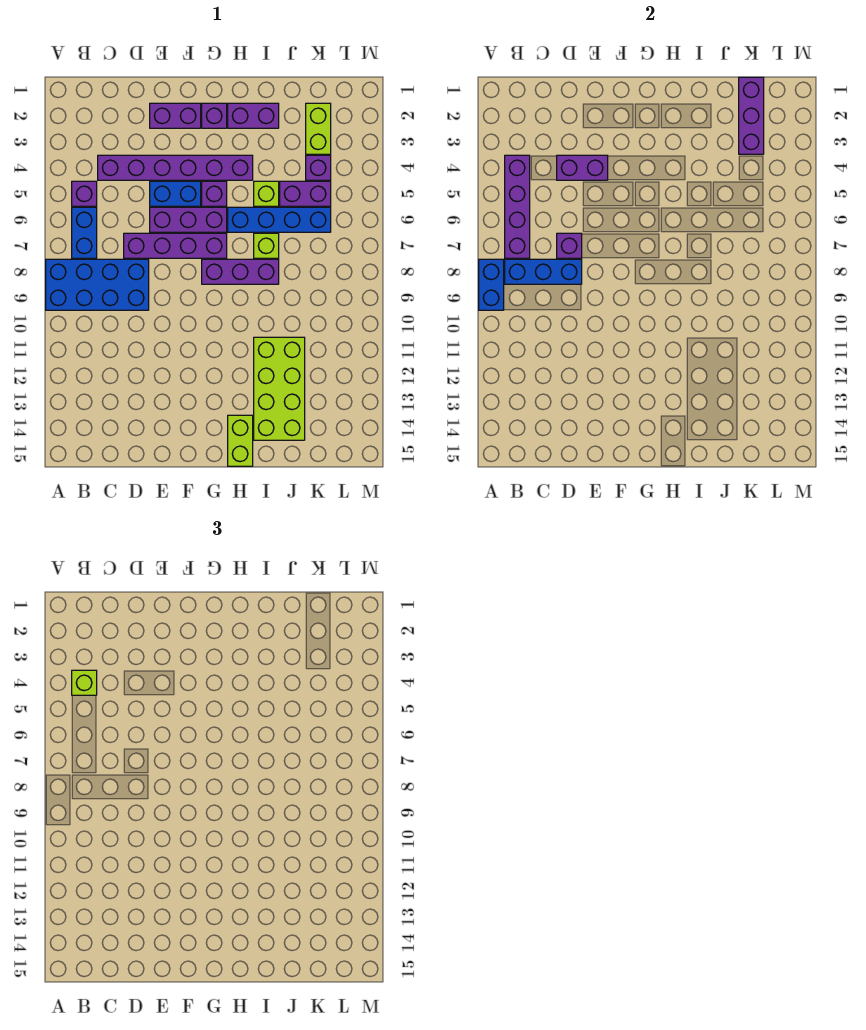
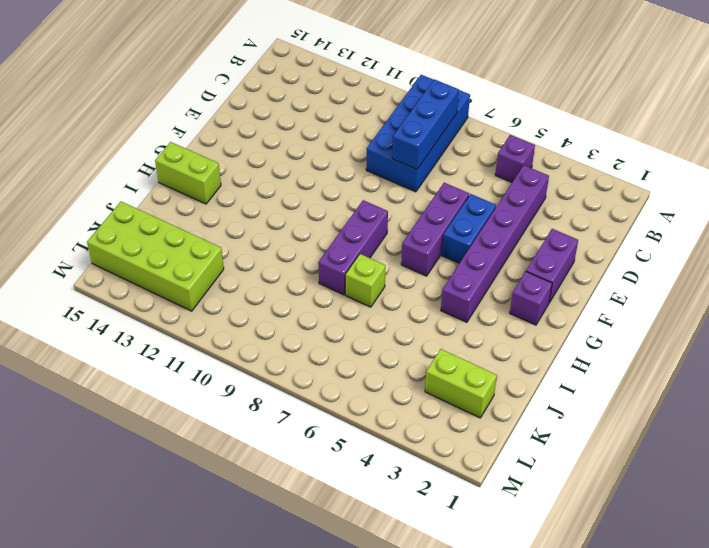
lime 2x4 brick [87,202,224,311] -> lime 2x4 brick moved to [254,337,305,440]
none -> blue 1x2 brick [72,207,97,258]
none -> purple 1x4 brick [124,233,227,258]
none -> purple 1x1 brick [202,181,227,206]

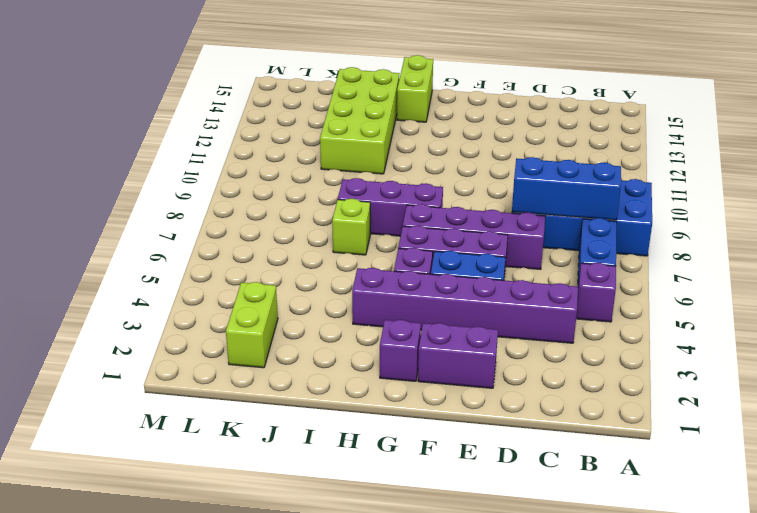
none -> purple 1x2 brick [228,103,279,128]
none -> blue 1x4 brick [228,207,331,232]
none -> lime 1x1 brick [254,181,279,206]

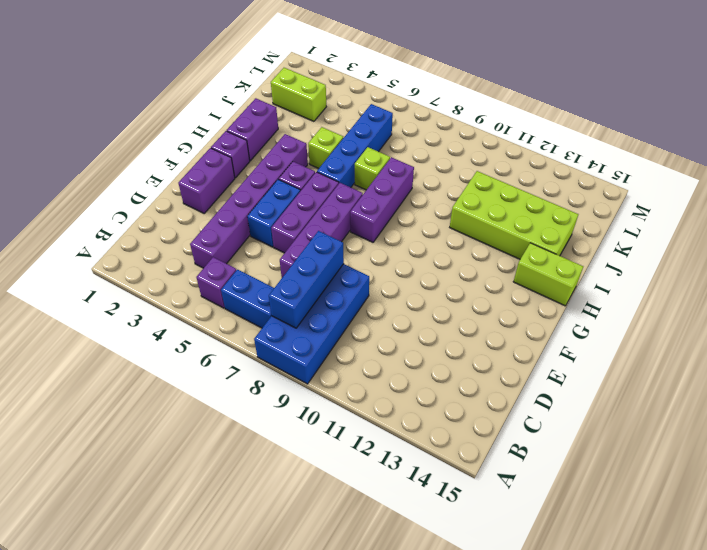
none -> purple 1x2 brick [280,181,331,206]
none -> purple 1x1 brick [306,155,331,180]
none -> blue 1x2 brick [479,259,504,310]

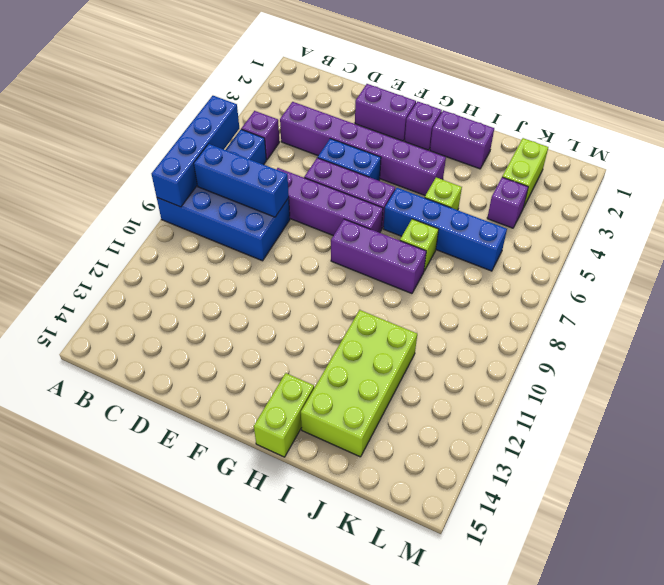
blue 1x4 brick [152,96,239,207] -> blue 1x2 brick [479,259,504,310]
none -> purple 1x1 brick [202,181,227,206]
none -> purple 1x2 brick [280,181,331,206]
none -> purple 1x4 brick [505,155,530,258]

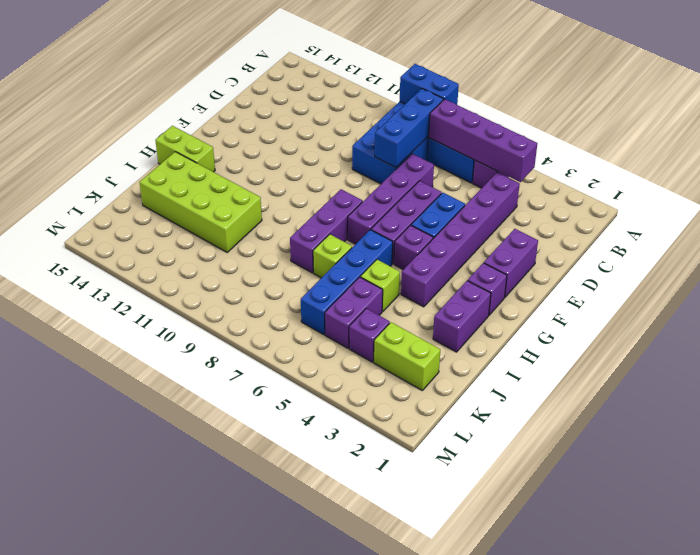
none -> purple 1x2 brick [557,155,608,180]
none -> purple 1x1 brick [557,233,582,258]
none -> purple 1x3 brick [739,77,764,154]

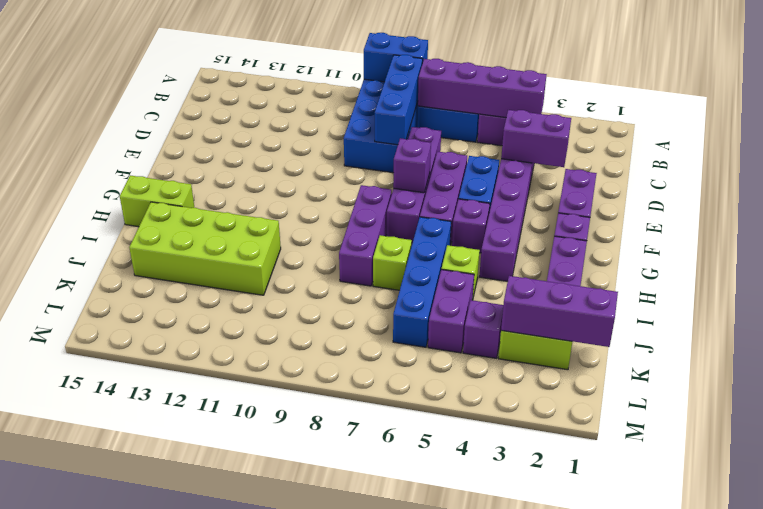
purple 1x2 brick [501,110,571,167] -> purple 1x2 brick turned to [557,155,608,180]
purple 1x1 brick [393,138,431,193] -> purple 1x1 brick moved to [557,233,582,258]
none -> lime 1x1 brick [72,670,97,695]

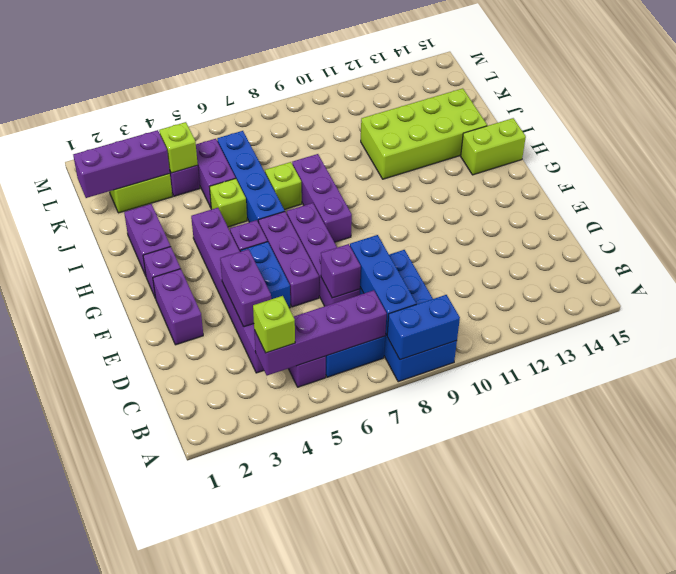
lime 1x1 brick [159,122,198,173] -> none

